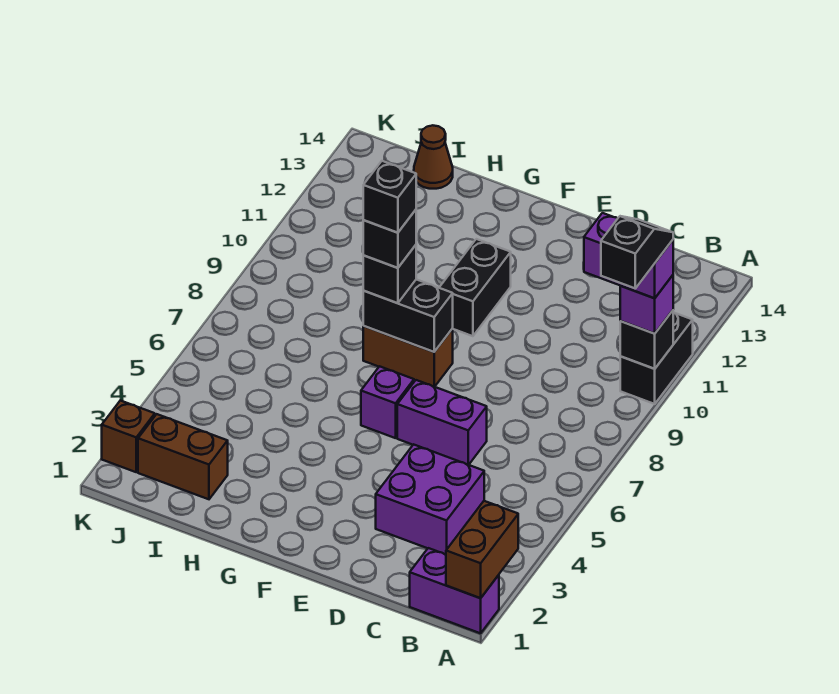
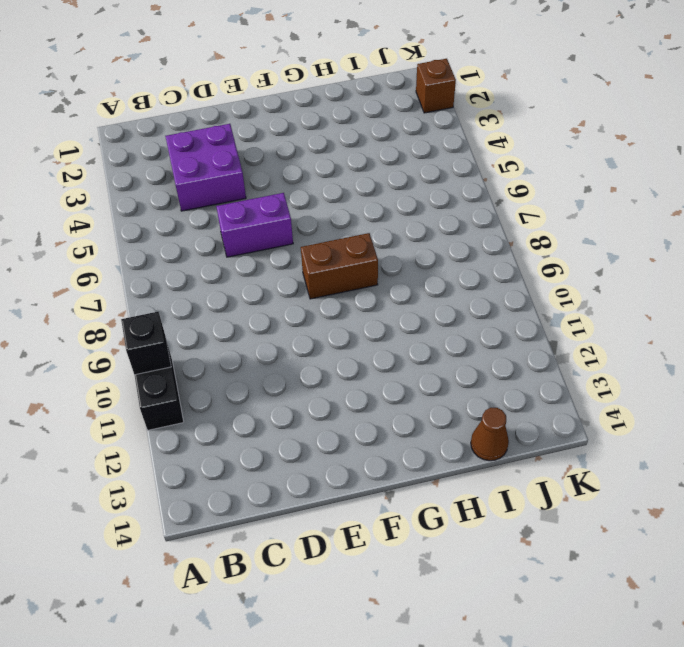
none -> purple 1x2 brick [410,548,499,633]
none -> purple 1x1 brick [361,366,414,438]
none -> black 1x2 brick [439,239,511,336]

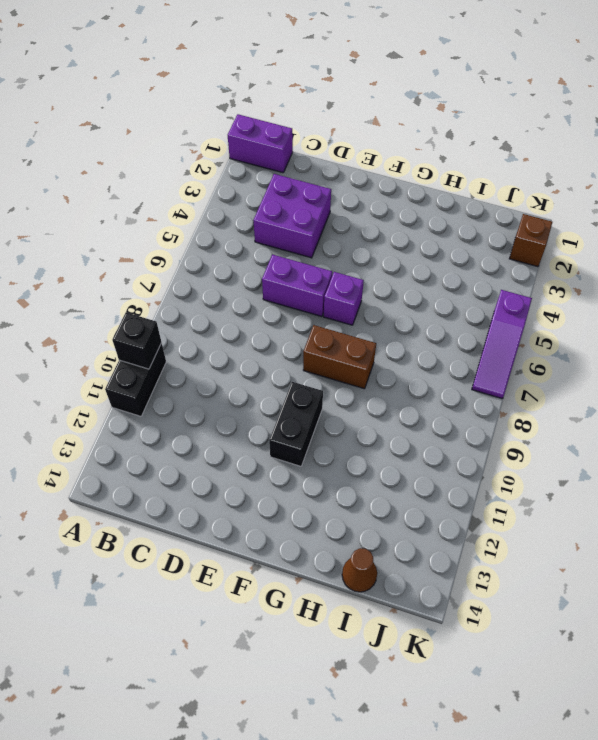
purple 1x3 slope [472,290,532,399] -> none
none -> brown 1x2 brick [138,414,228,499]
none -> brown 1x2 brick [446,501,518,598]
none -> black 1x2 brick [363,279,453,352]

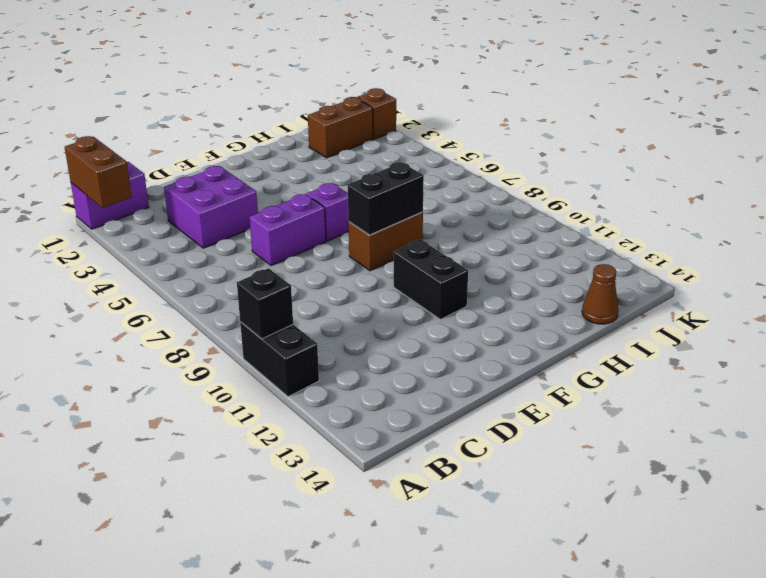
none -> purple 1x1 brick [620,275,673,334]
none -> black 1x1 brick [363,245,416,303]
none -> purple 1x2 brick [584,213,673,298]

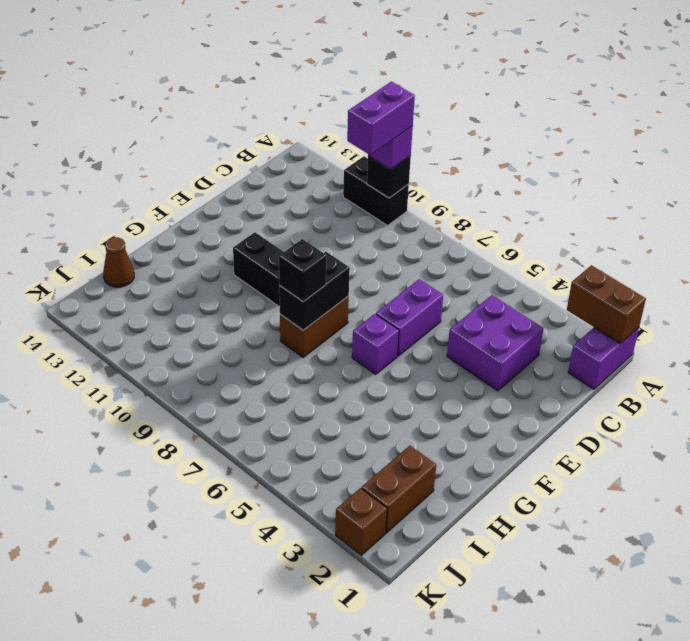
none -> black 1x1 brick [363,210,416,268]
none -> black 1x2 slope [601,216,673,288]
none -> black 1x1 brick [363,161,416,233]

